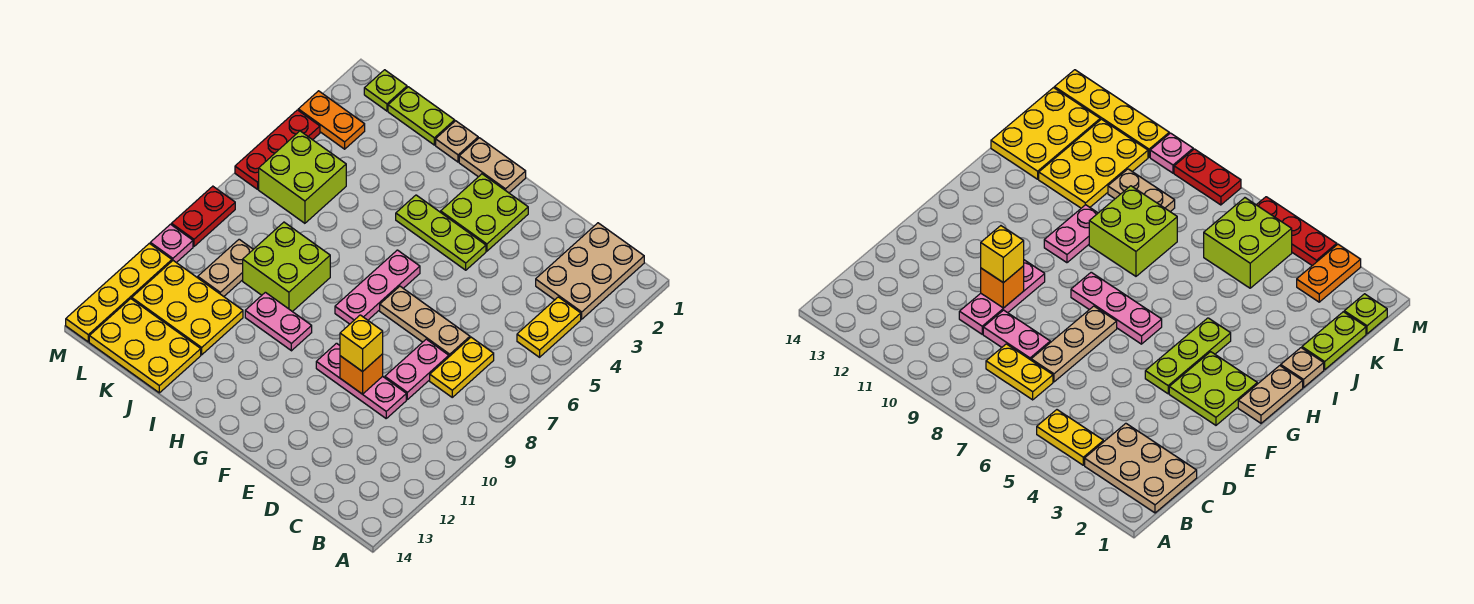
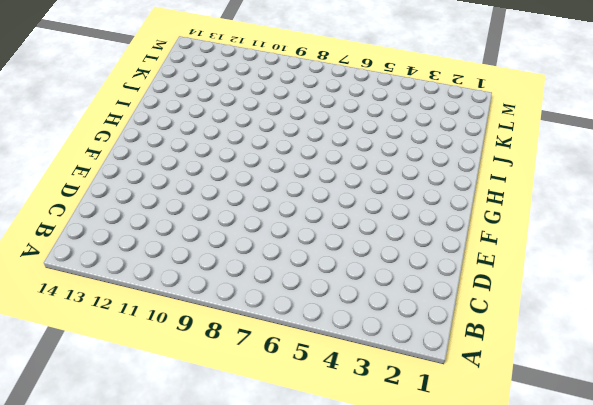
none -> tan 2x3 plate [536,223,644,319]
none -> yellow 1x2 plate [517,297,581,357]
none -> yellow 1x2 plate [430,337,494,397]

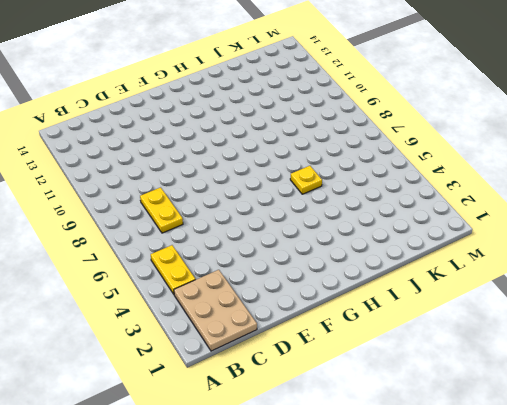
yellow 1x1 plate [290,166,322,194] -> none
none -> tan 1x3 plate [380,286,470,356]
none -> pink 1x2 plate [385,339,449,400]
none -> pink 1x3 plate [316,343,406,418]

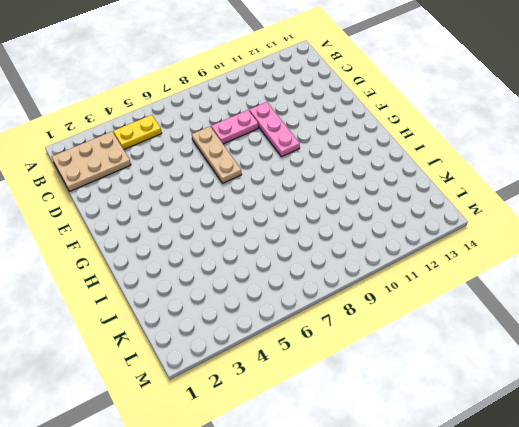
none -> yellow 1x2 plate [430,337,494,397]
none -> lime 2x2 plate [441,174,528,251]
none -> lime 1x3 plate [396,195,486,270]

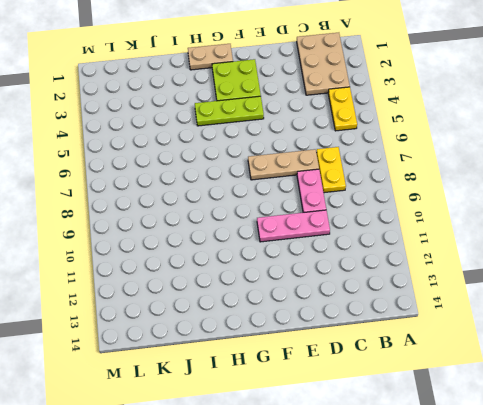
none -> pink 1x3 plate [335,250,420,324]
none -> pink 1x2 plate [245,292,312,351]
none -> tan 1x1 plate [436,121,478,162]

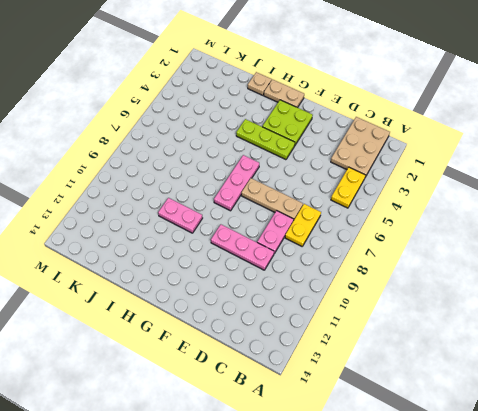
none -> lime 2x2 brick [243,222,330,312]
none -> lime 1x2 plate [388,87,455,145]
none -> yellow 2x3 plate [132,261,243,355]

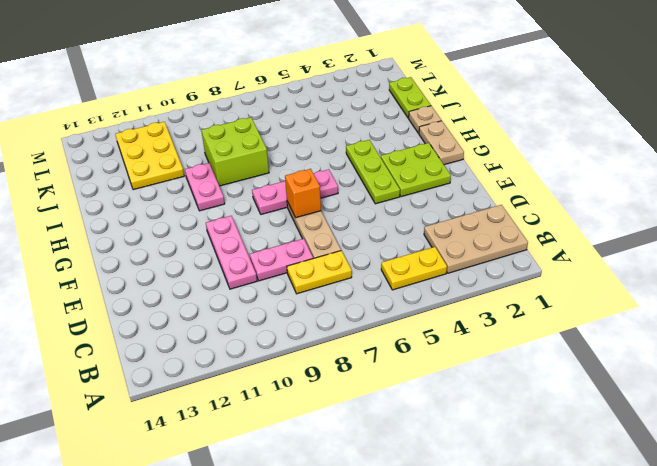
orange 1x1 brick [285,169,321,218] -> orange 1x1 brick moved to [340,354,383,394]
none -> yellow 2x3 plate [89,299,201,393]
none -> lime 2x2 brick [259,131,346,223]
none -> tan 1x2 plate [198,239,253,296]

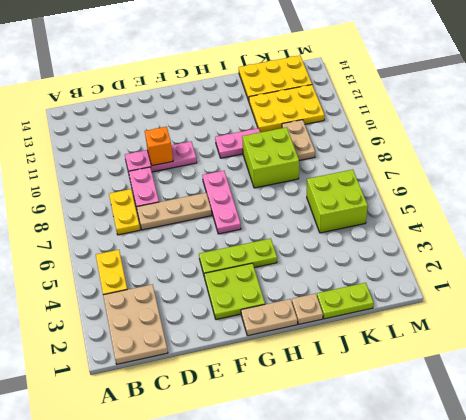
none -> lime 1x1 plate [364,70,407,111]
none -> orange 1x2 plate [298,91,365,149]
none -> red 1x3 plate [235,110,320,189]

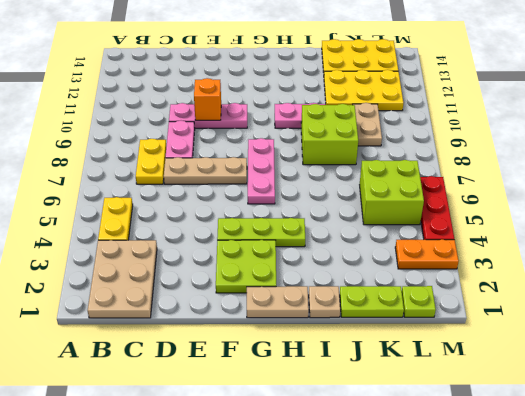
none -> red 1x2 plate [171,186,235,246]
none -> pink 1x1 plate [150,224,193,263]
none -> yellow 1x4 plate [66,243,172,342]

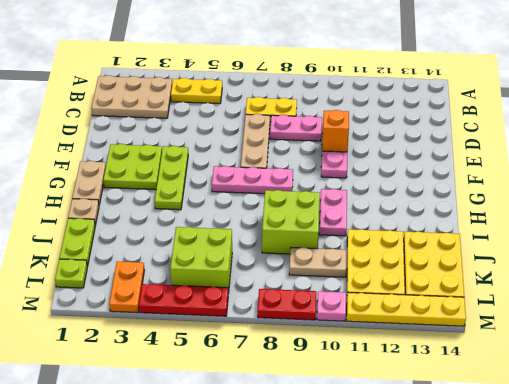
none -> yellow 1x1 brick [340,315,383,372]

